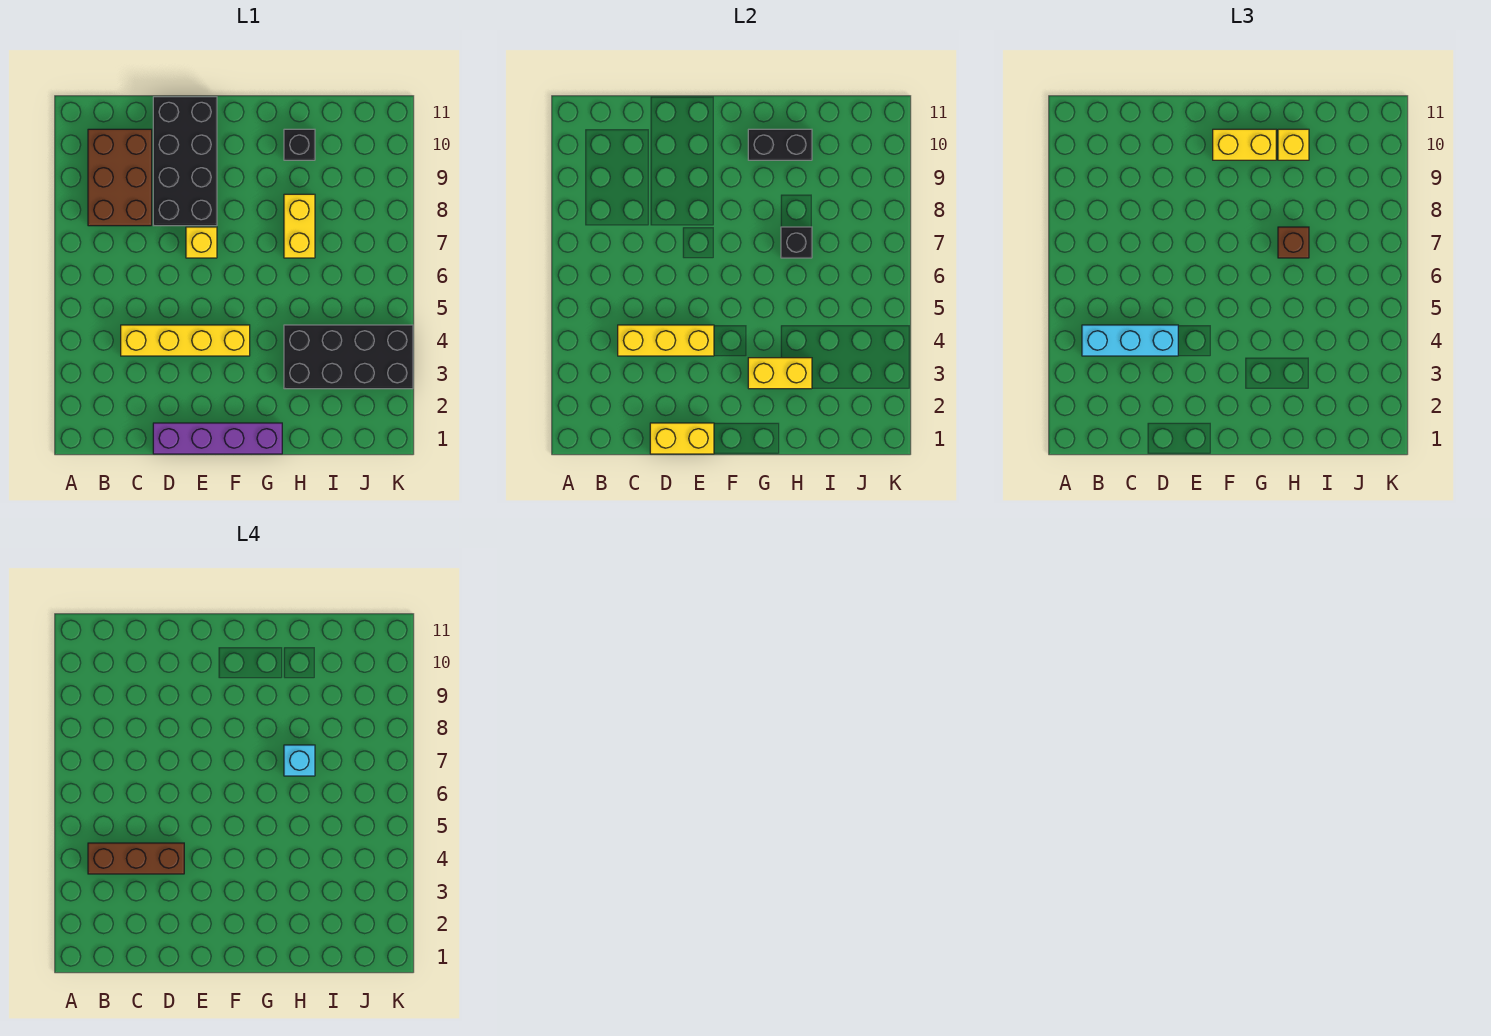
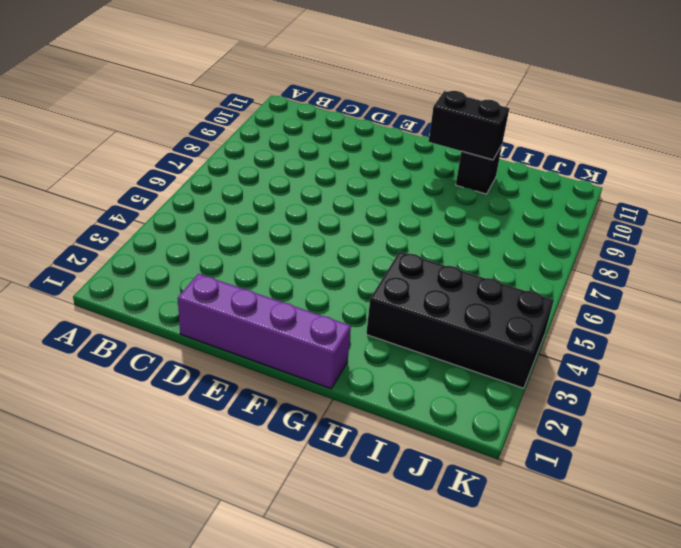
none -> brown 2x3 brick [88,129,152,226]
none -> yellow 1x4 brick [121,325,250,356]
none -> black 2x4 brick [153,97,217,226]

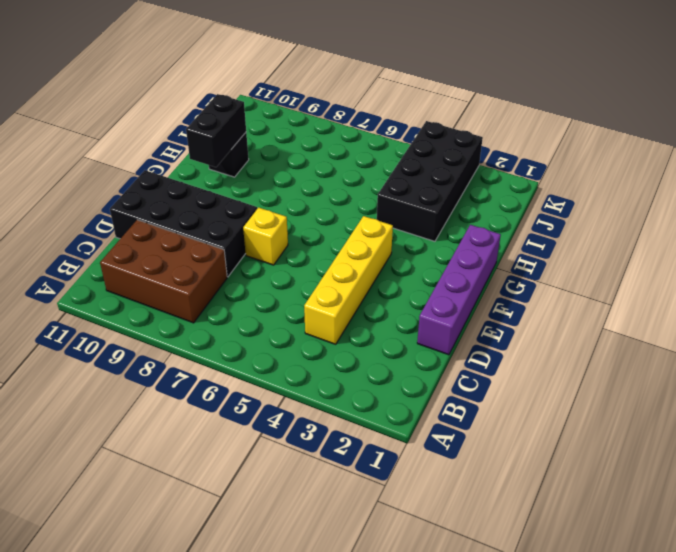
none -> yellow 1x2 brick [284,194,315,258]
none -> yellow 1x3 brick [618,325,714,356]
none -> yellow 1x2 brick [650,423,714,454]

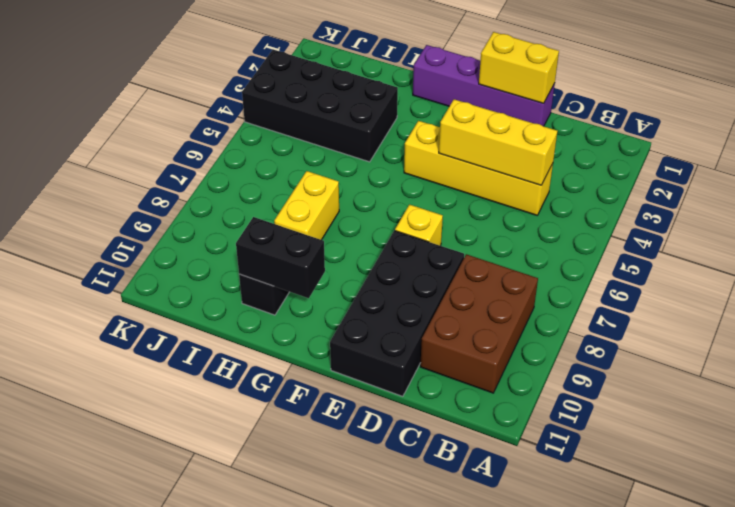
none -> yellow 1x2 brick [748,358,812,389]
none -> black 1x1 brick [781,227,812,258]
none -> cyan 1x3 brick [1082,325,1178,356]

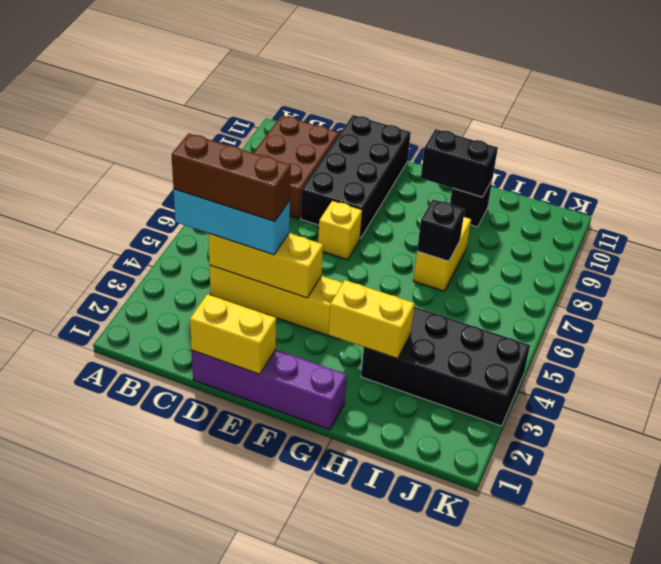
none -> yellow 1x2 brick [1213,129,1276,160]
none -> brown 1x1 brick [1278,227,1309,258]
none -> yellow 1x1 brick [1278,129,1309,160]

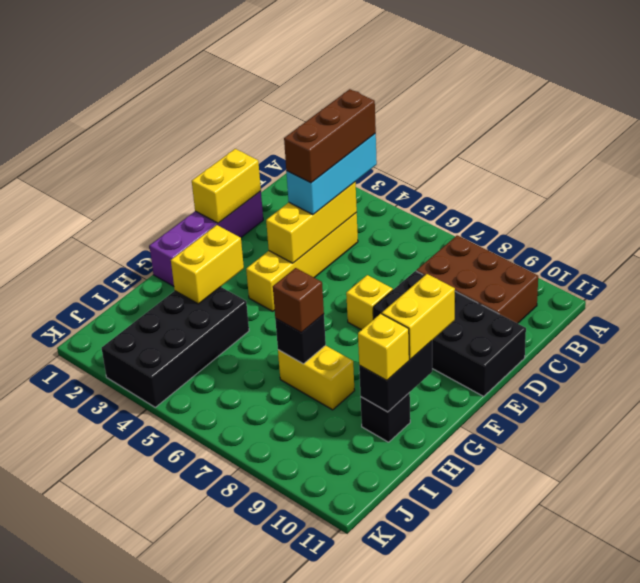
none -> cyan 1x1 brick [284,745,315,776]

